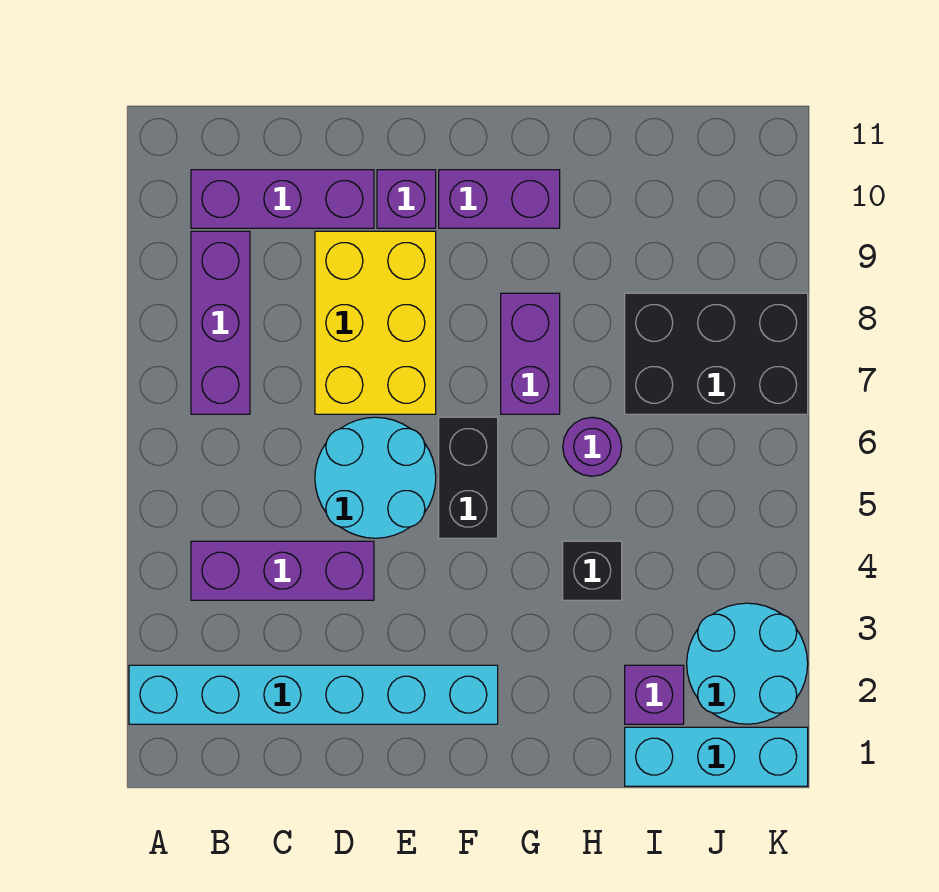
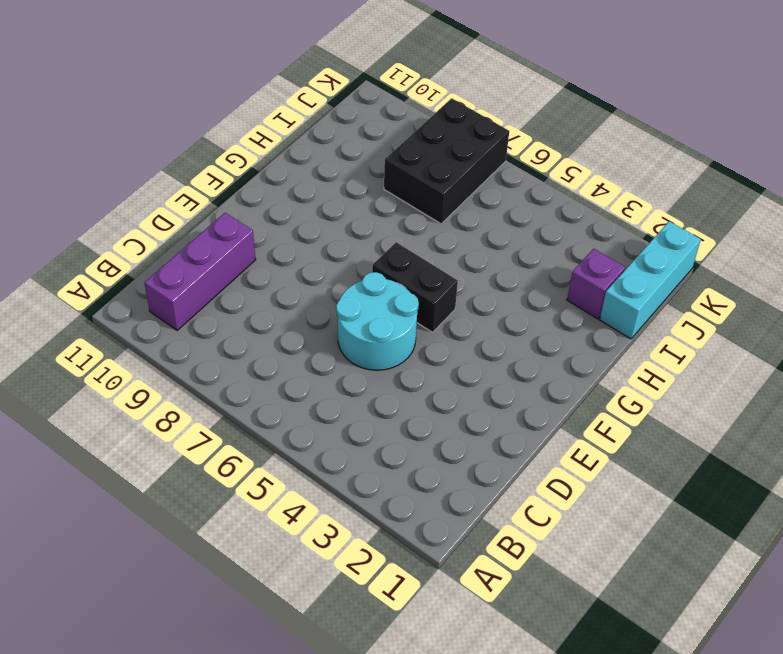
none -> cyan 1x6 brick [129,665,498,724]
none -> purple 1x3 brick [191,541,374,600]
none -> purple 1x3 brick [191,231,250,414]

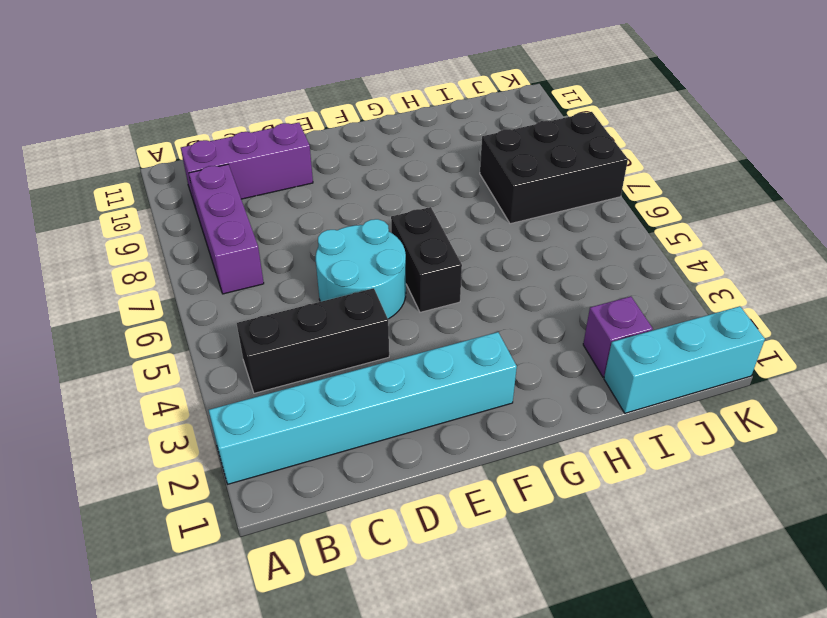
black 1x3 brick [237,288,389,393] -> purple 1x3 brick [191,541,374,600]
none -> yellow 2x3 brick [315,231,436,414]
none -> purple 1x1 brick [377,170,436,228]
none -> purple 1x2 brick [439,170,560,228]

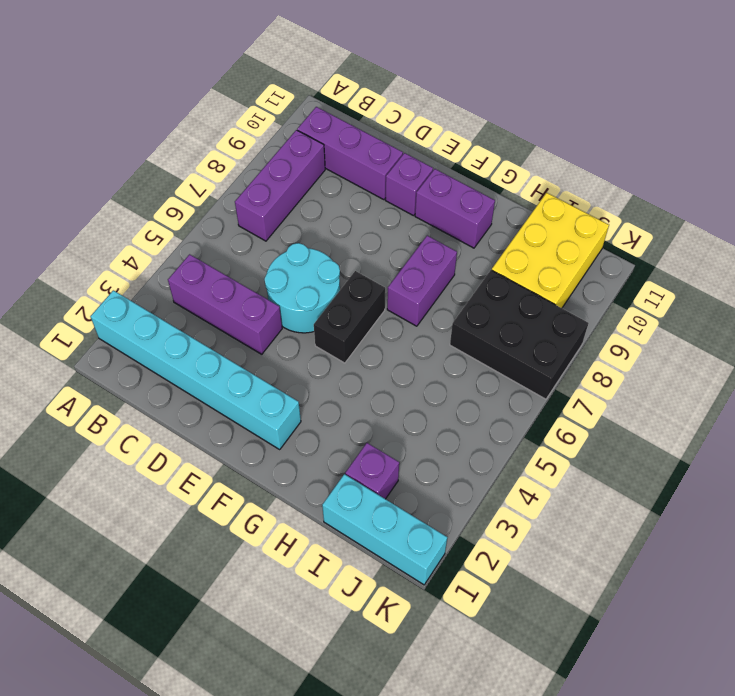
yellow 2x3 brick [492,193,609,308] -> yellow 2x3 brick moved to [315,231,436,414]
none -> black 1x1 brick [563,541,622,600]
none -> purple 1x1 round brick [563,417,622,476]
none -> cyan 2x2 round brick [687,603,808,724]

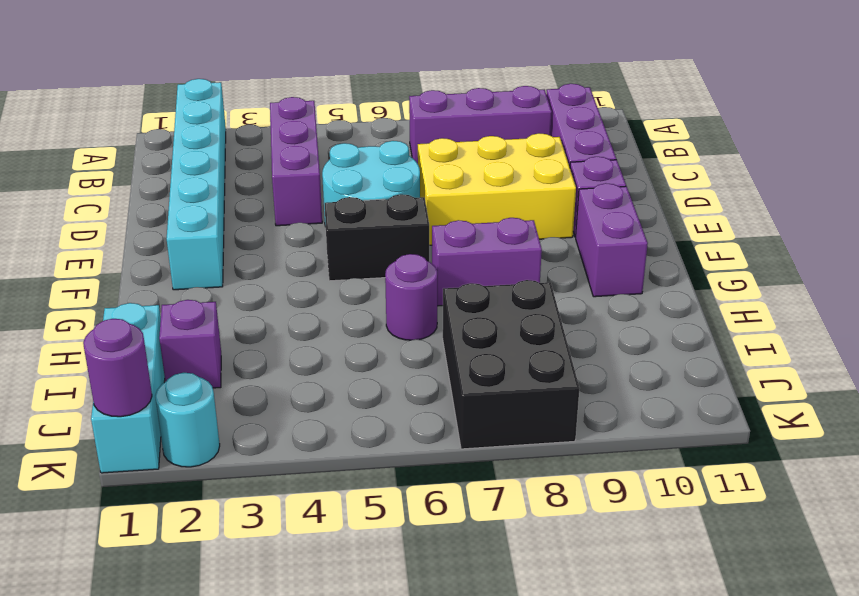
purple 1x1 round brick [83,319,152,417] -> none
cyan 1x1 round brick [155,373,220,467] -> cyan 2x2 round brick [687,603,808,724]
none -> black 1x1 brick [563,541,622,600]

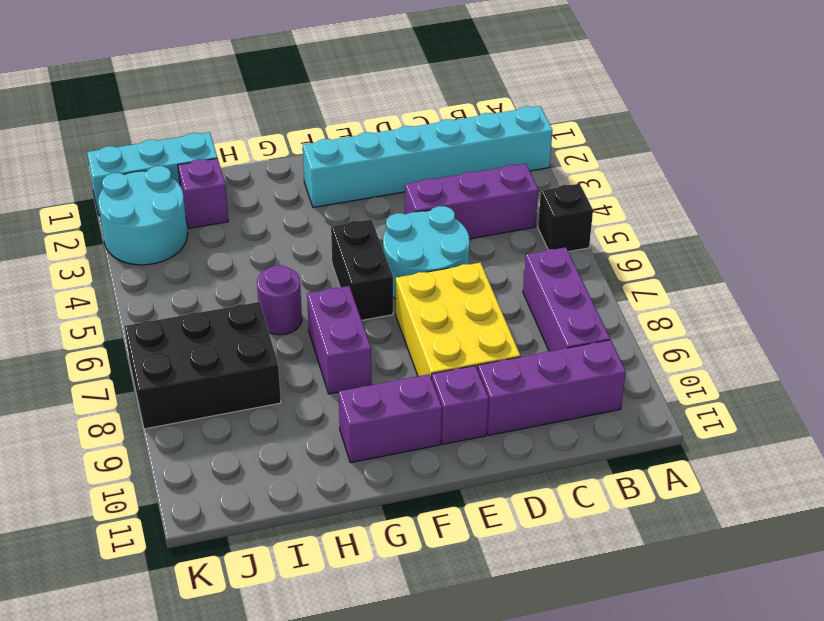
black 1x1 brick [538,184,593,252] -> black 1x1 brick moved to [563,541,622,600]

